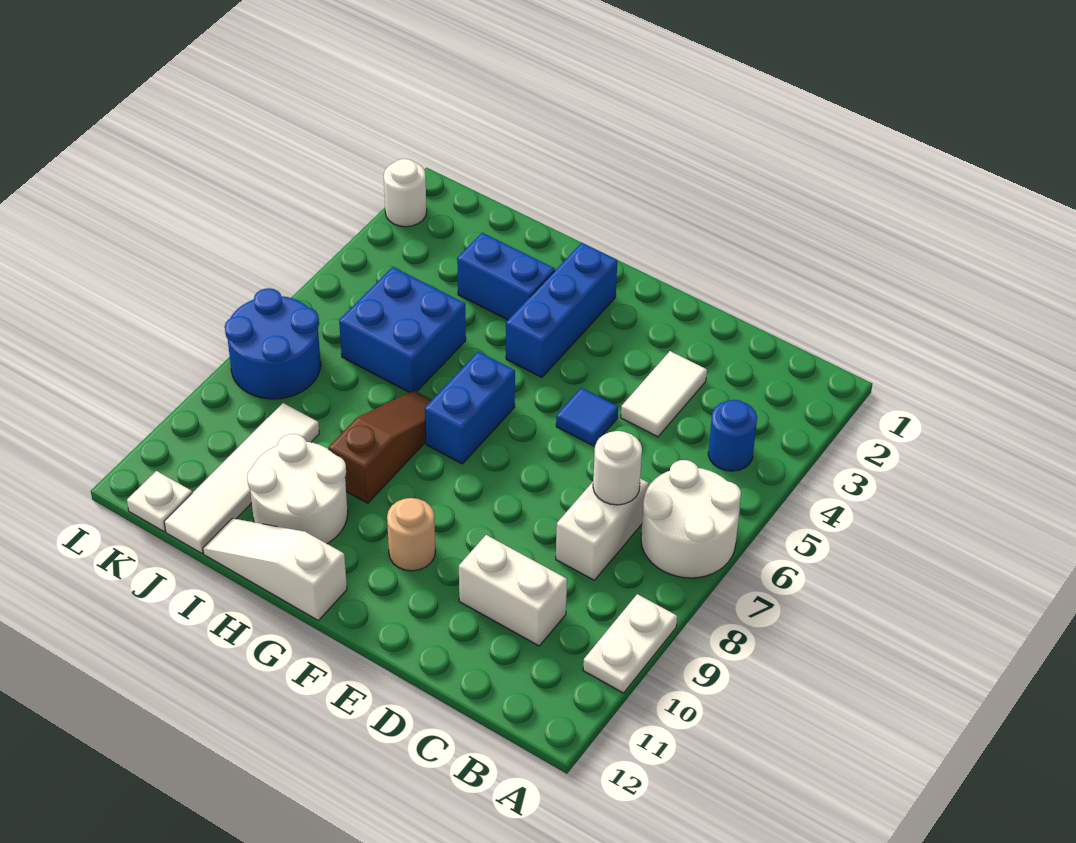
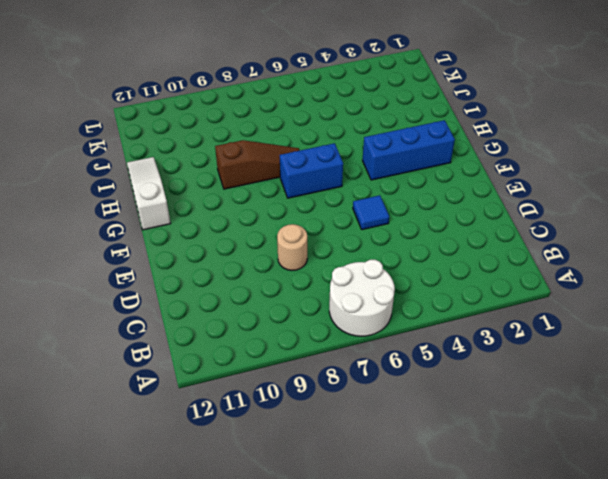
tan 1x1 round brick [277,224,307,270] -> tan 1x1 round brick moved to [387,498,435,571]
none -> white 1x2 plate [583,594,677,693]
none -> blue 1x1 round brick [708,400,757,471]
none -> white 1x2 brick [556,479,648,580]

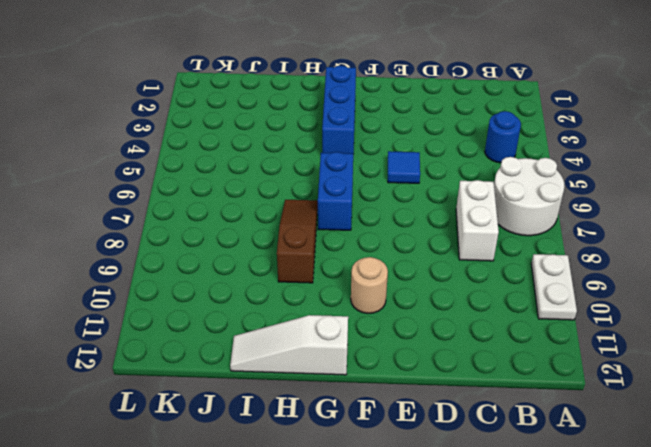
none -> white 1x2 brick [459,535,567,646]
none -> white 1x2 tile [621,351,707,437]
none -> blue 1x2 brick [457,233,555,320]

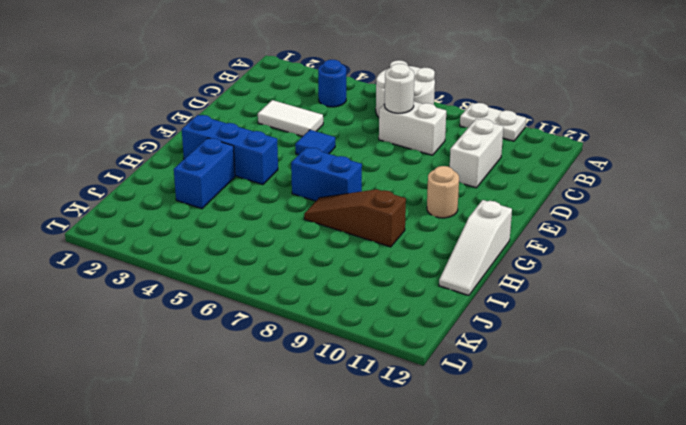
none -> white 2x2 round brick [247,434,348,544]
none -> blue 2x2 brick [339,267,466,393]
none -> white 1x4 tile [164,403,319,553]

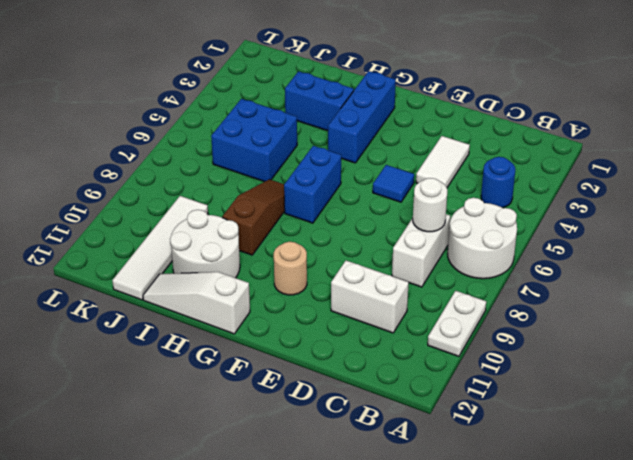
none -> blue 2x2 round brick [225,288,321,399]
none -> white 1x1 plate [127,471,192,532]
none -> white 1x1 round brick [384,159,427,227]

